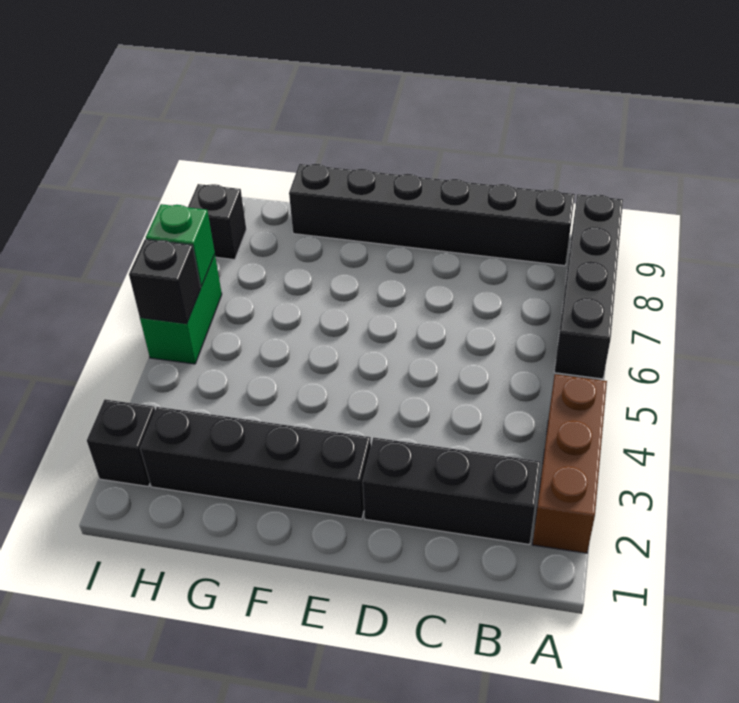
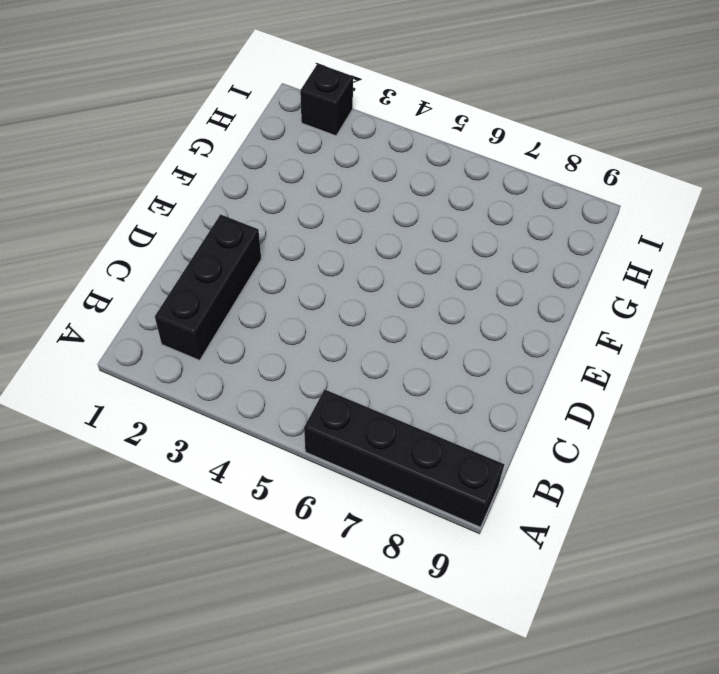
none -> brown 1x3 brick [533,374,607,553]
none -> black 1x6 brick [289,164,575,266]

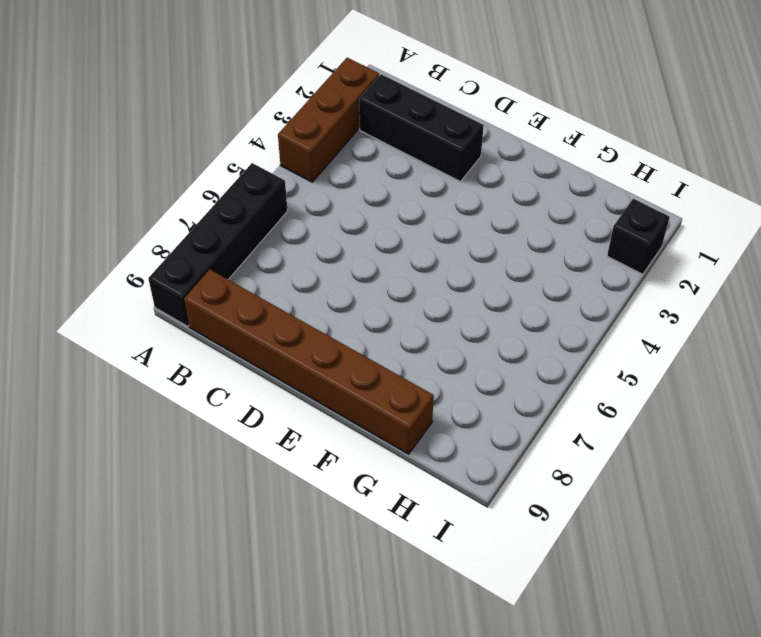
brown 1x6 brick [184,269,434,454] -> black 1x6 brick [289,164,575,266]
none -> black 1x4 brick [140,407,371,519]
none -> green 1x2 brick [140,254,222,364]

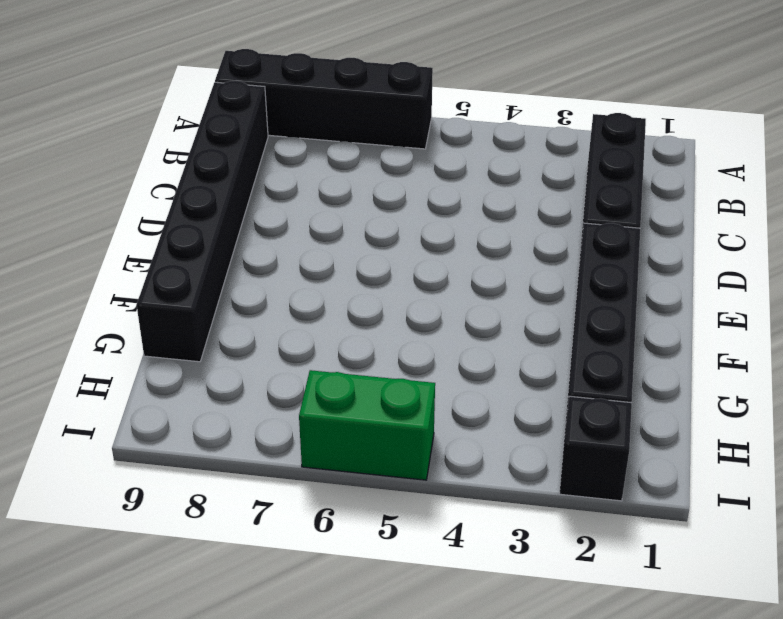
none -> brown 1x3 brick [533,374,607,553]
none -> black 1x1 brick [188,184,246,260]

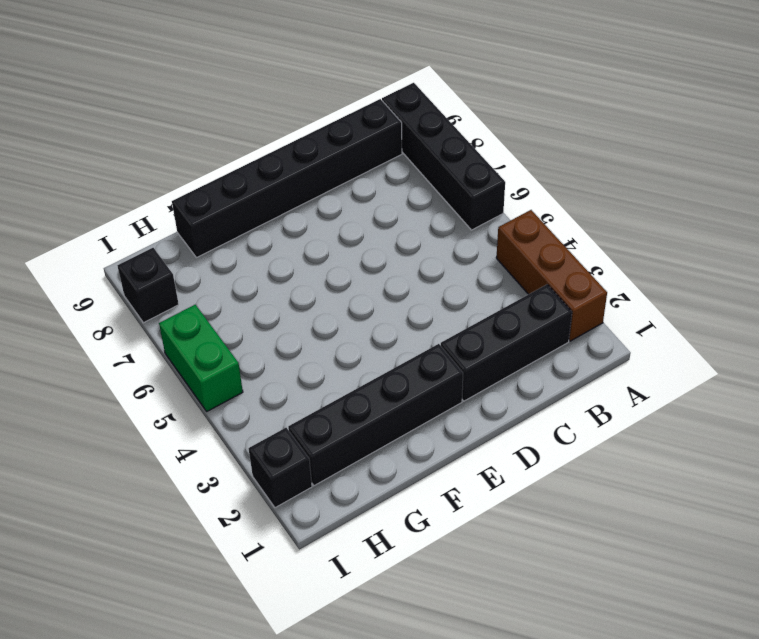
none -> black 1x1 brick [129,239,201,324]
none -> green 1x1 brick [146,204,215,287]

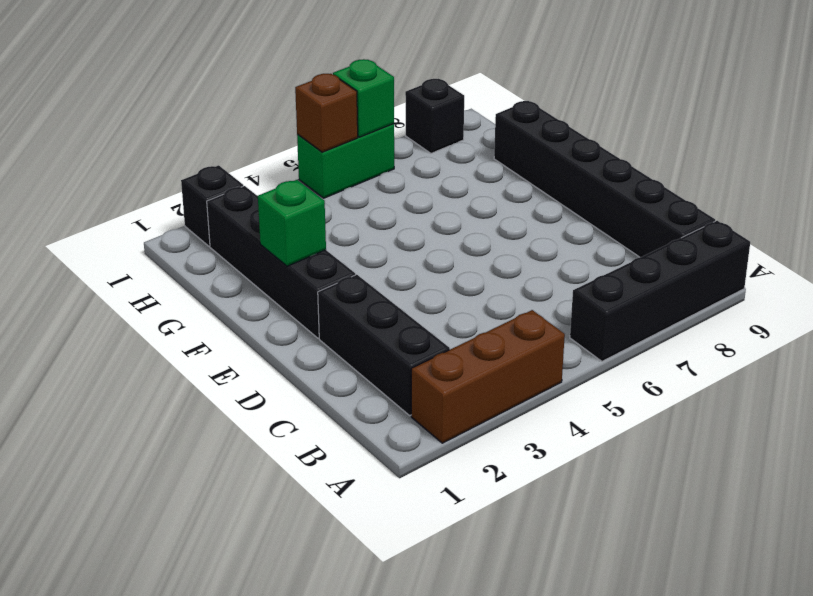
green 1x1 brick [258,180,326,266] -> none
brown 1x1 brick [295,74,358,152] -> black 1x1 brick [129,239,201,324]

